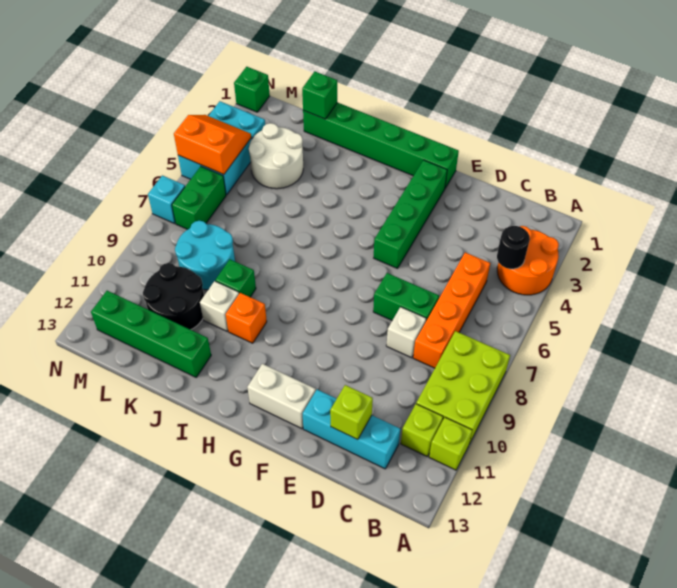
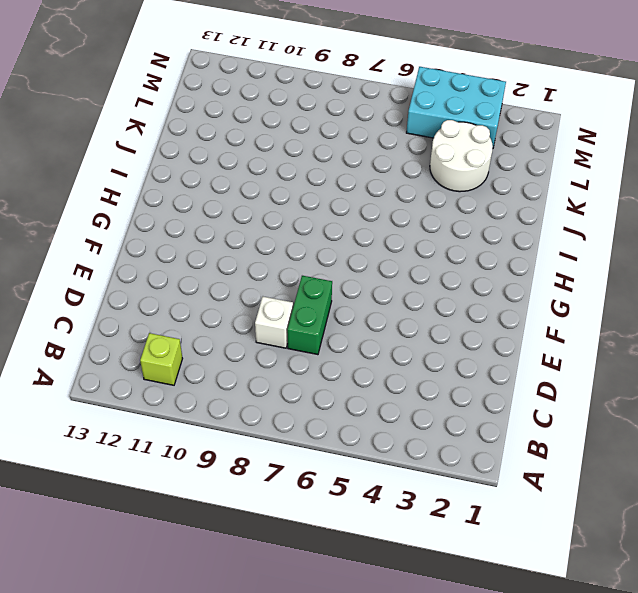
none -> orange 2x2 round brick [497,226,559,295]
none -> lime 2x3 brick [416,331,510,444]
none -> lime 1x1 brick [429,417,472,470]

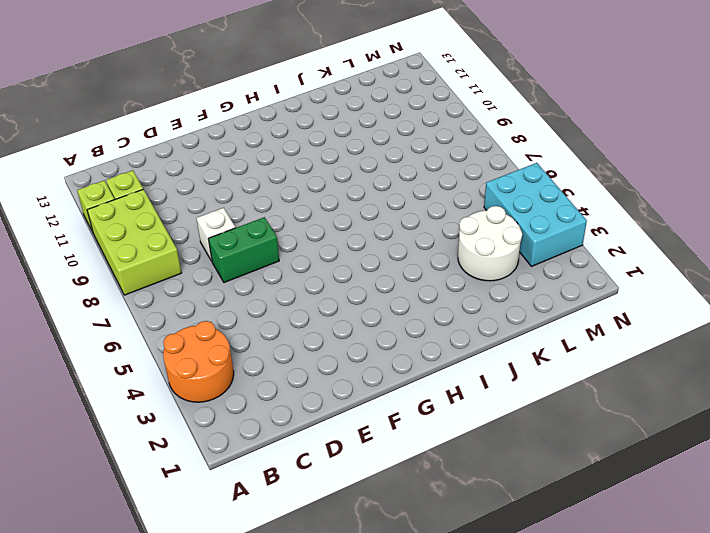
none -> orange 1x4 brick [413,252,490,368]
none -> cyan 1x3 brick [303,390,400,469]
none -> green 1x6 brick [303,102,459,188]

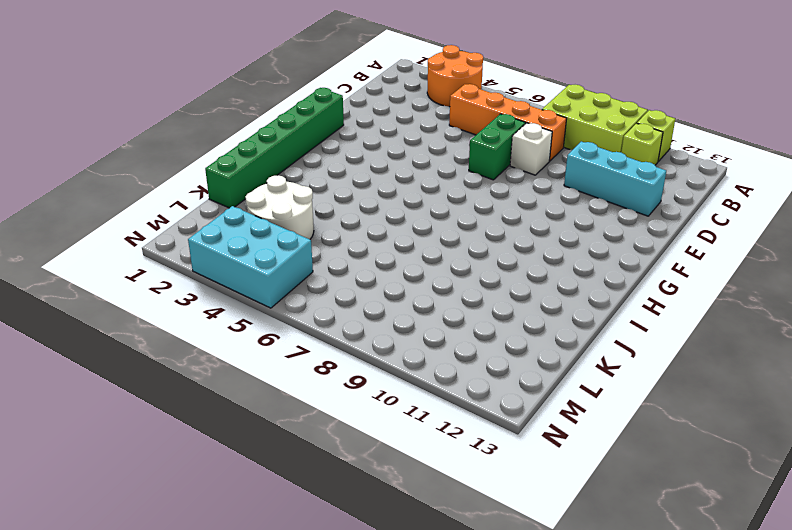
cyan 1x3 brick [564,142,666,216] -> cyan 1x3 brick turned to [303,390,400,469]
none -> green 1x4 brick [374,160,447,269]
none -> white 1x2 brick [247,364,316,429]
none -> orange 1x1 brick [226,293,267,343]

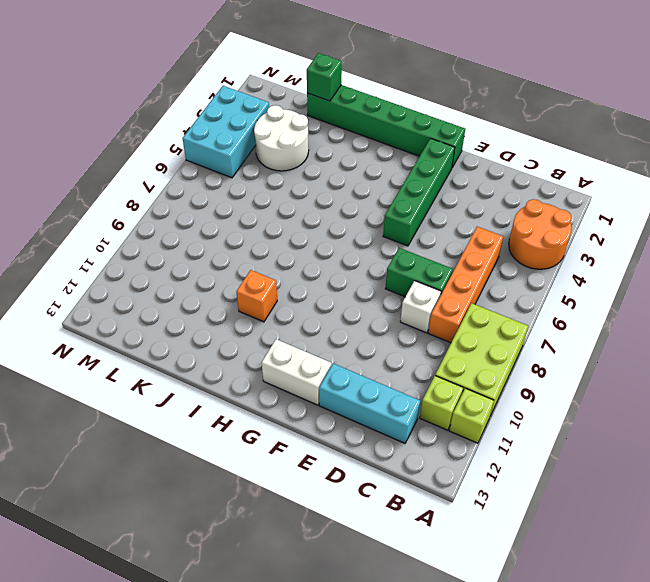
none -> green 1x1 brick [215,260,256,297]
none -> white 1x1 brick [200,281,239,331]
none -> green 1x4 brick [91,291,211,377]

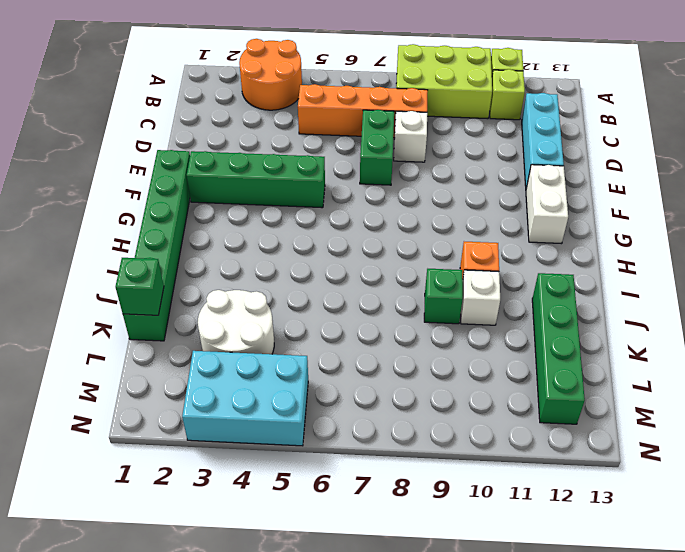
none -> cyan 2x2 round brick [175,221,235,290]
none -> black 2x2 round brick [143,263,204,330]
none -> green 1x2 brick [172,166,226,229]

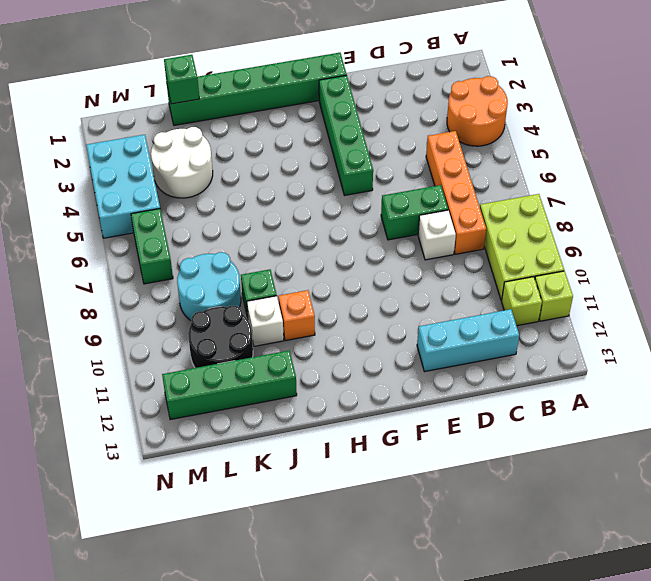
none -> white 1x2 brick [247,364,316,429]
none -> green 1x1 brick [234,67,270,112]
none -> cyan 1x1 brick [148,175,185,224]

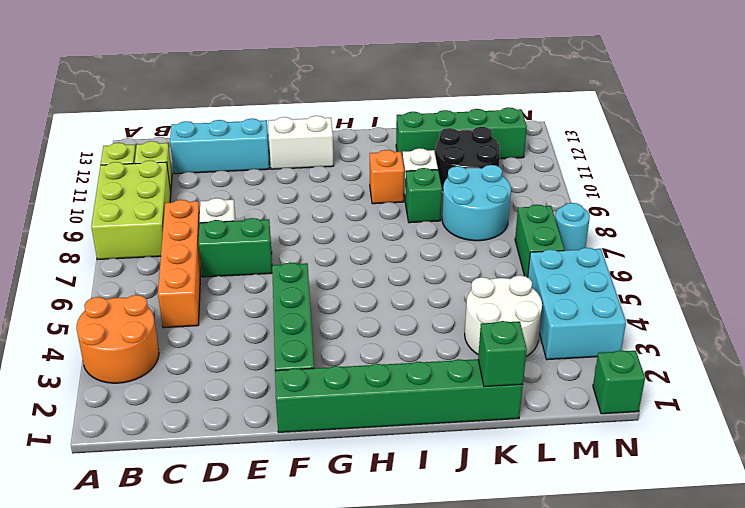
cyan 1x1 round brick [555,203,590,250] -> cyan 1x1 brick [148,175,185,224]
none -> black 1x1 round brick [497,226,530,269]
none -> lime 1x1 brick [330,385,373,440]
none -> orange 2x2 slope [174,115,251,175]

